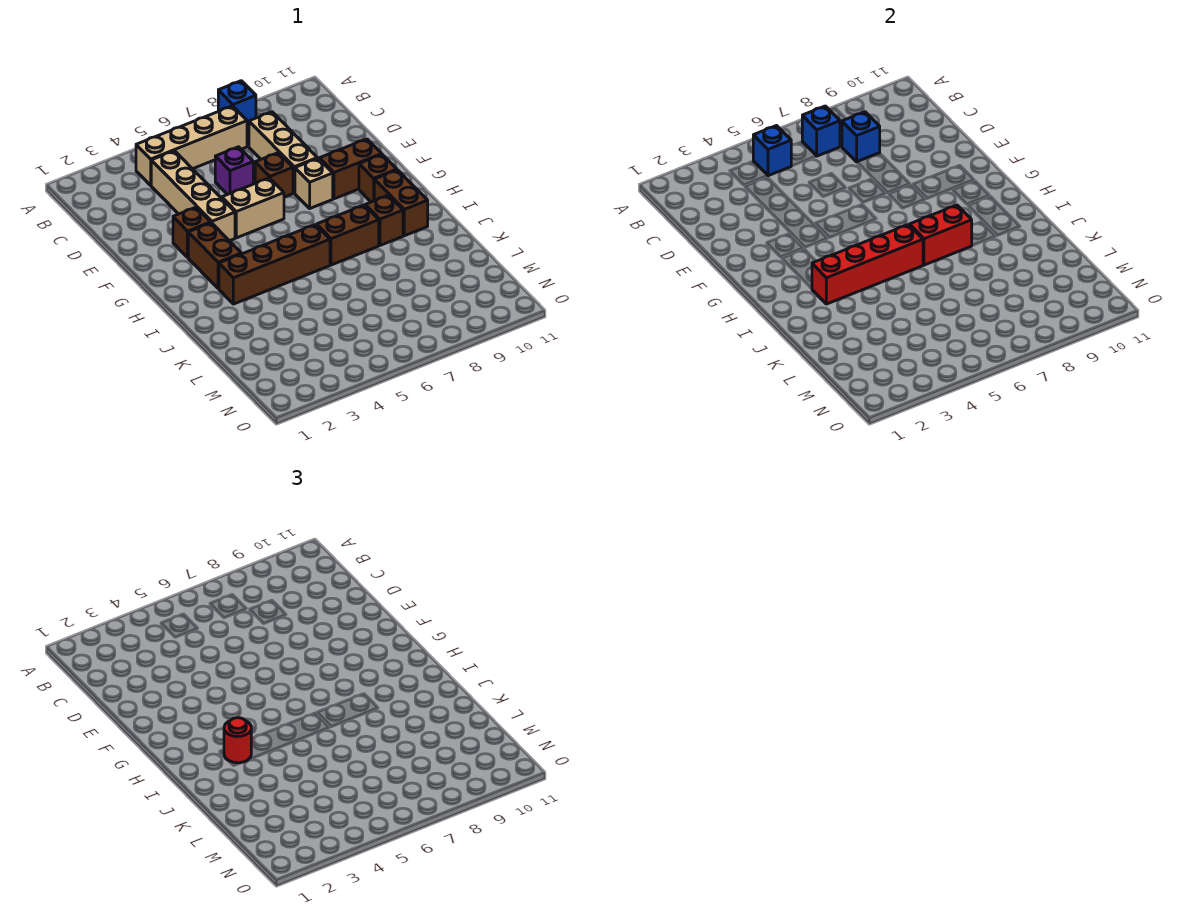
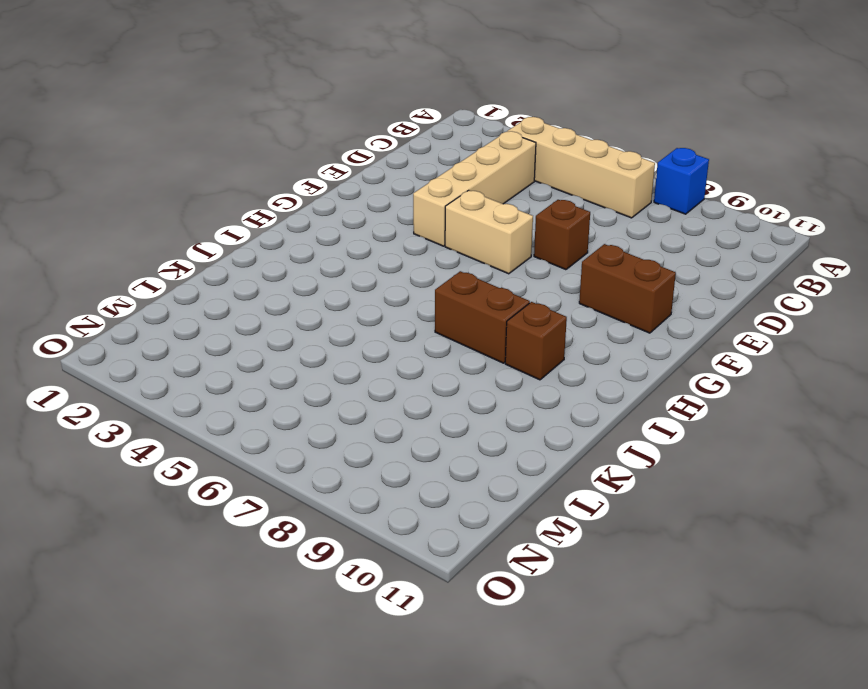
none -> tan 1x3 brick [249,112,317,193]
none -> purple 1x1 brick [215,147,253,195]
none -> brown 1x1 brick [173,207,211,257]

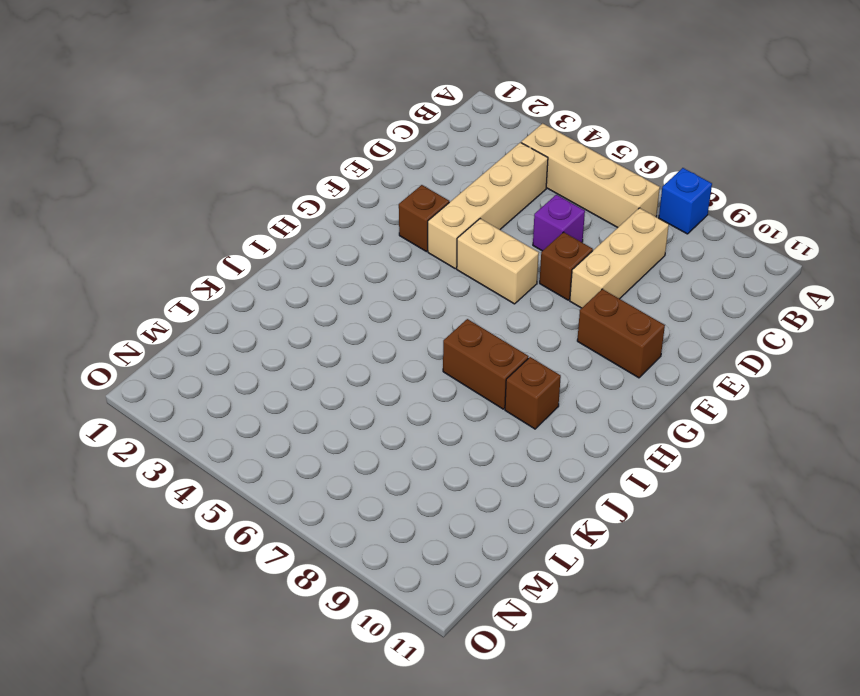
none -> tan 1x1 brick [295,158,333,208]
none -> brown 1x2 brick [188,223,241,289]
none -> brown 1x1 brick [359,155,397,202]

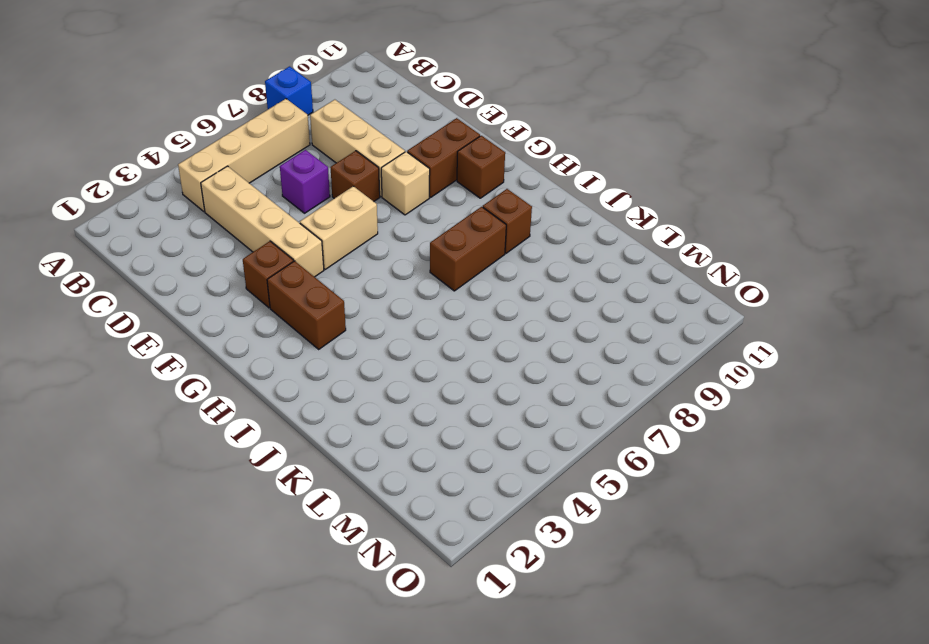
none -> brown 1x2 brick [374,170,428,236]
none -> brown 1x4 brick [219,225,330,304]
none -> blue 1x1 brick [753,126,791,176]

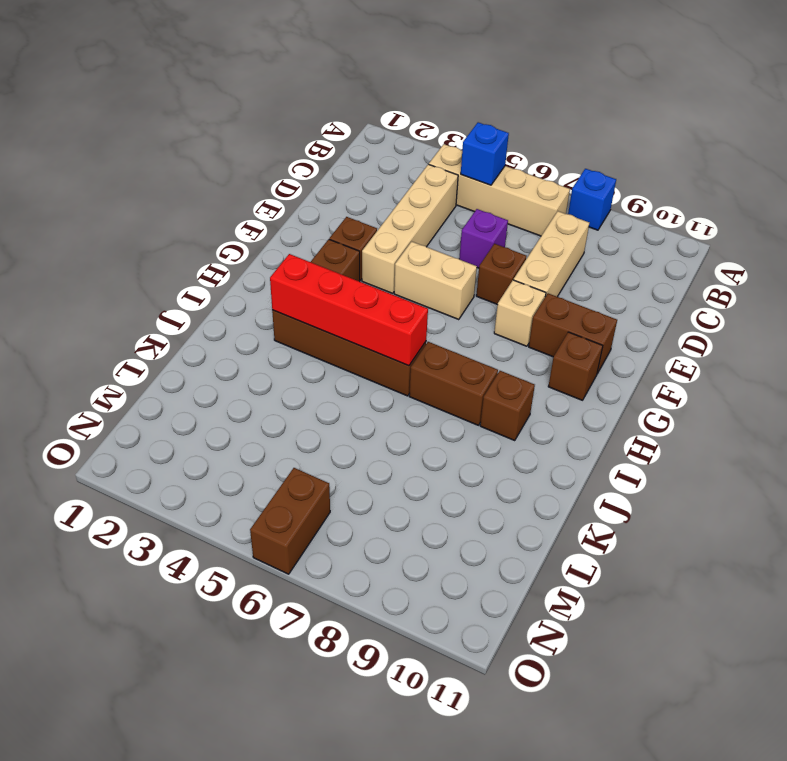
brown 1x2 brick [250,468,330,574] -> brown 1x2 brick moved to [374,170,428,236]
none -> blue 1x1 brick [802,106,840,156]
none -> blue 1x1 brick [842,112,880,162]
none -> red 1x2 brick [910,205,972,265]

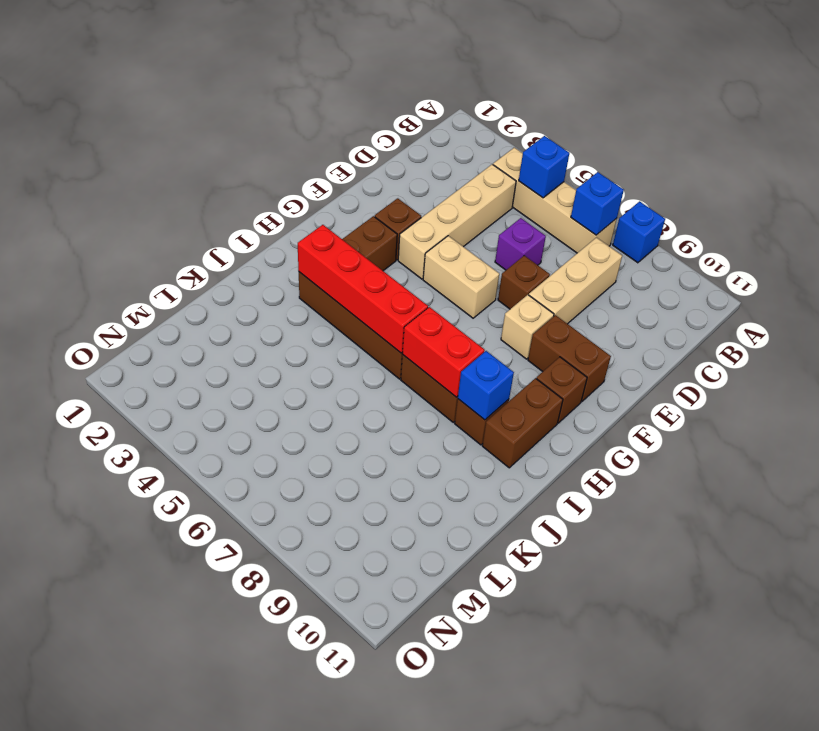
blue 1x1 brick [458,351,514,420] -> blue 1x1 brick moved to [842,112,880,162]
none -> red 1x1 round brick [224,718,251,763]

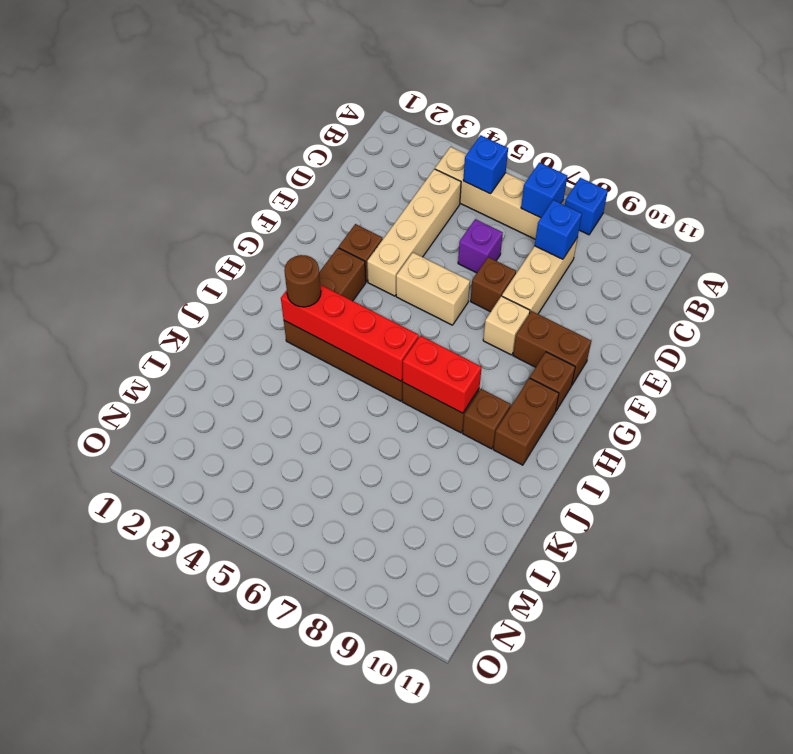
brown 1x1 round brick [284,255,321,307] -> red 1x1 round brick [224,718,251,763]

